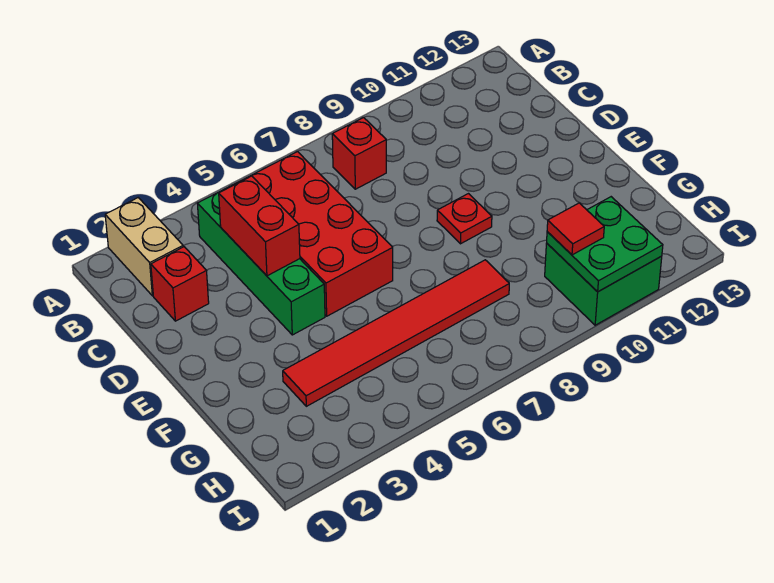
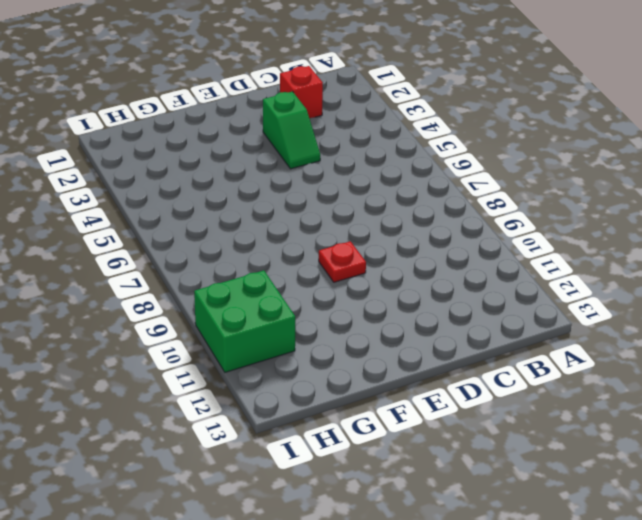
green 1x2 slope [263,92,320,169] -> green 1x4 brick [197,187,325,335]
none -> tan 1x2 brick [105,198,183,296]
none -> red 2x4 brick [232,152,393,316]

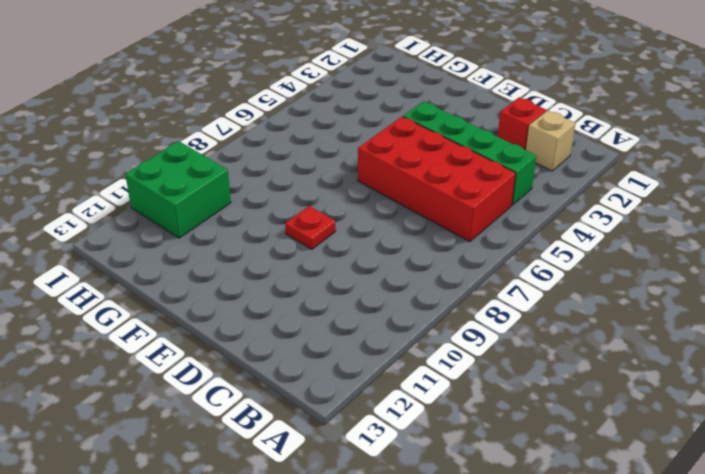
tan 1x1 brick [526,110,576,171] -> tan 1x2 brick [105,198,183,296]
none -> red 1x1 brick [332,118,386,189]
none -> red 1x6 tile [283,260,509,406]

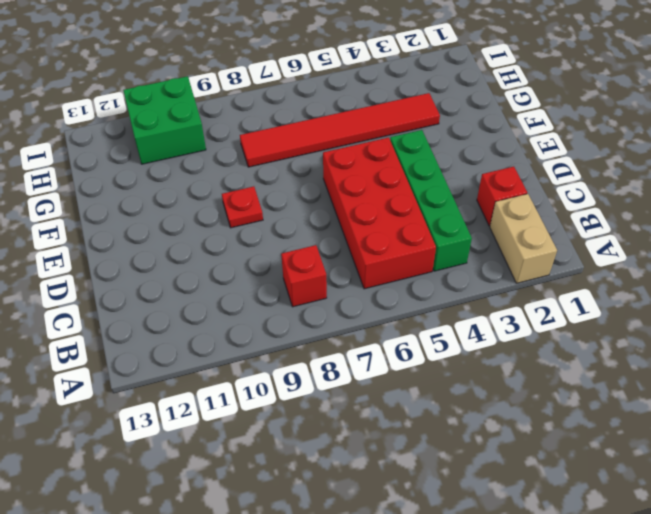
none -> red 1x2 brick [219,176,300,276]
none -> green 2x2 plate [547,197,663,292]

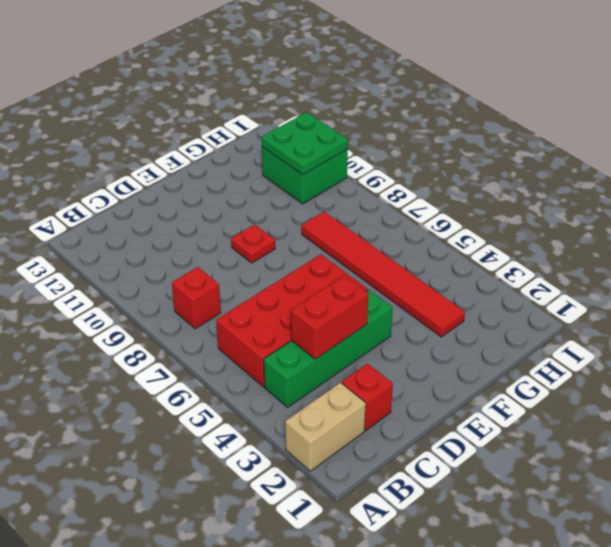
none -> red 1x1 tile [547,203,604,255]

